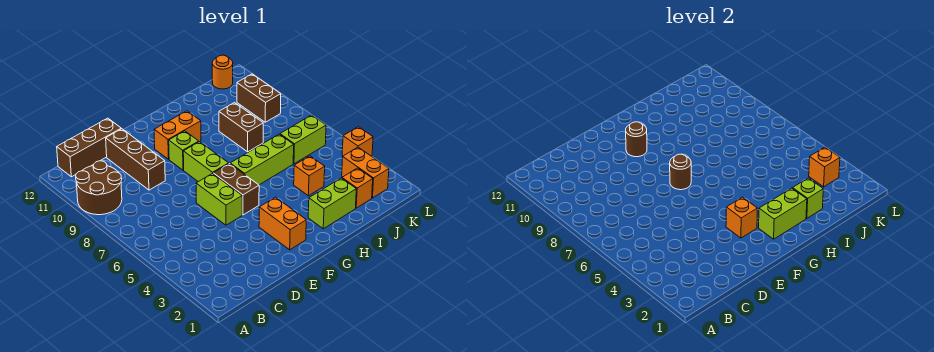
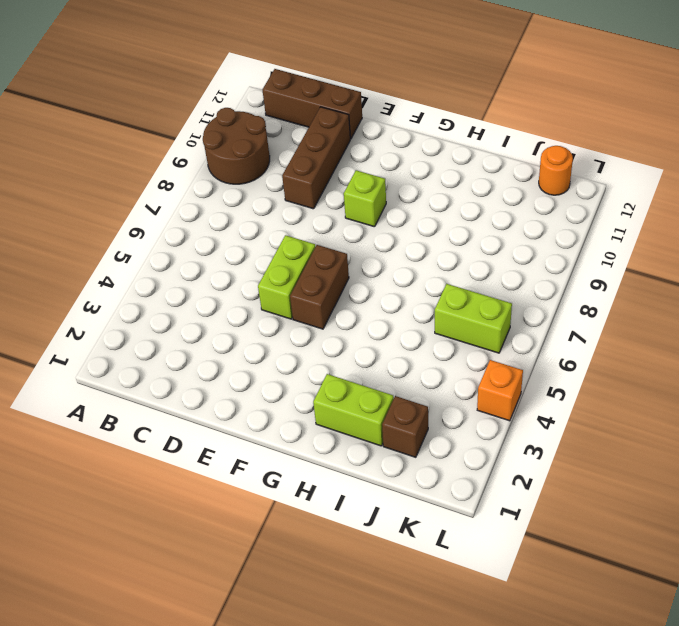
brown 1x1 brick [382,396,428,457] -> orange 1x1 brick [342,168,373,208]
none -> orange 1x2 brick [259,197,306,250]
none -> lime 1x2 brick [183,142,229,182]
none -> orange 1x2 brick [154,111,201,159]

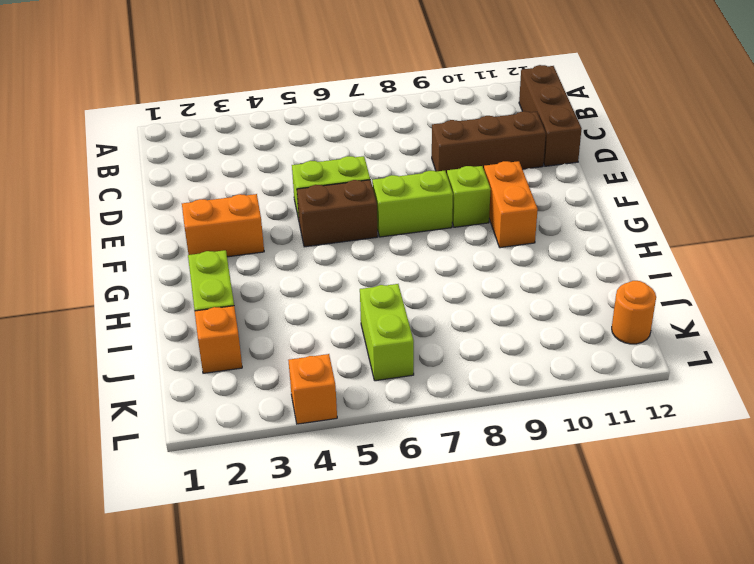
none -> brown 2x2 round brick [76,161,122,215]
none -> lime 1x3 brick [230,134,294,185]
none -> orange 1x1 brick [294,156,325,196]

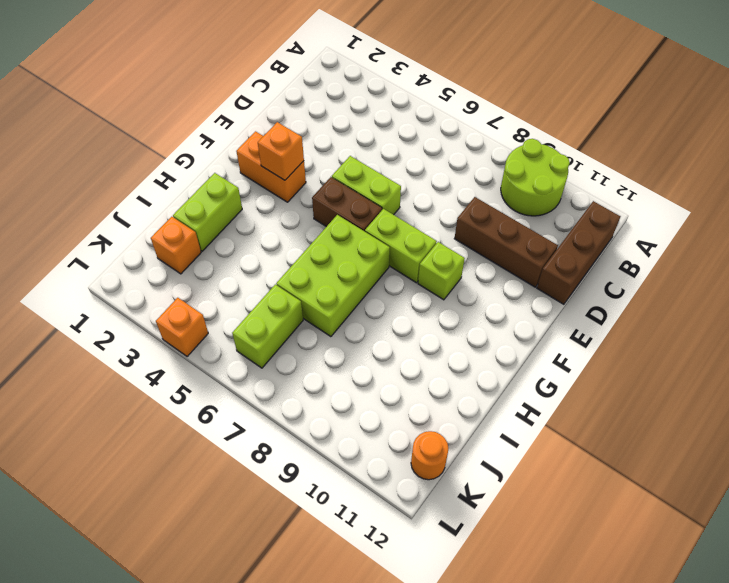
lime 2x2 round brick [501,139,570,216] -> brown 2x2 round brick [76,161,122,215]
lime 2x3 brick [276,215,390,337] -> lime 1x3 brick [230,134,294,185]
none -> orange 1x2 brick [154,111,201,159]
none -> orange 1x1 brick [294,156,325,196]
none -> brown 1x2 brick [219,103,263,152]

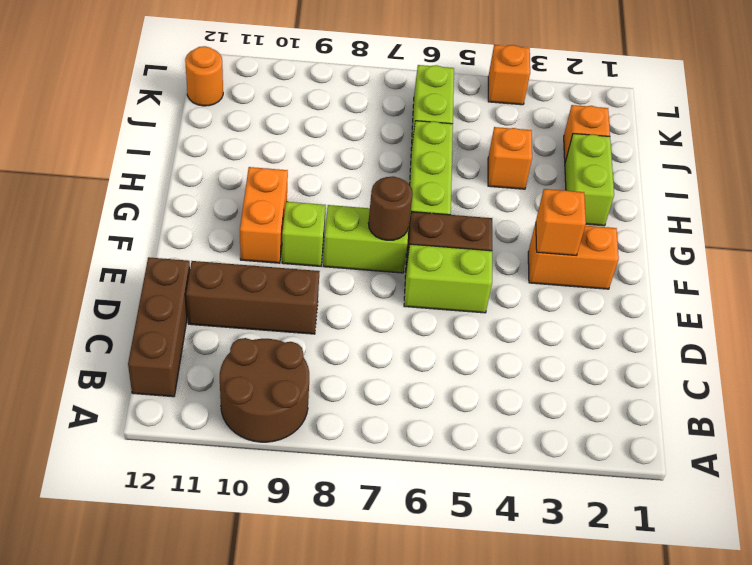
none -> brown 1x2 brick [219,103,263,152]
none -> orange 1x2 brick [342,147,389,198]
none -> brown 1x2 brick [237,74,281,122]

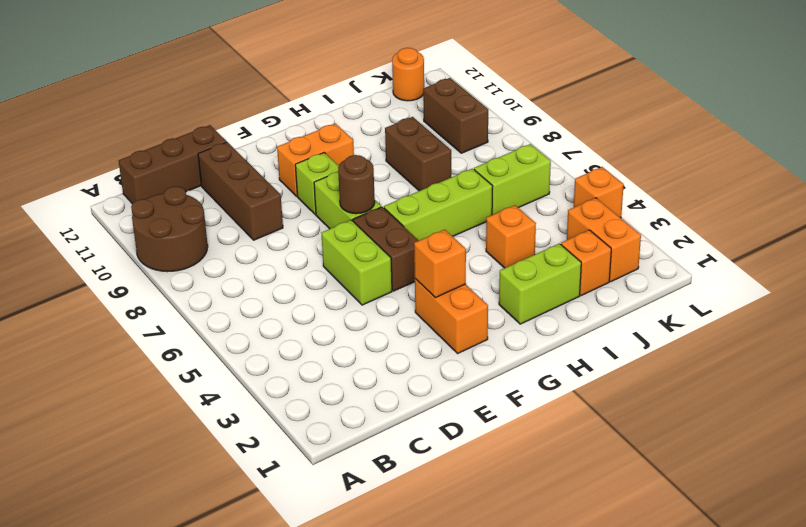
none -> brown 1x1 round brick [626,122,647,157]
none -> lime 1x2 brick [759,188,807,239]
none -> lime 1x1 brick [793,178,823,218]

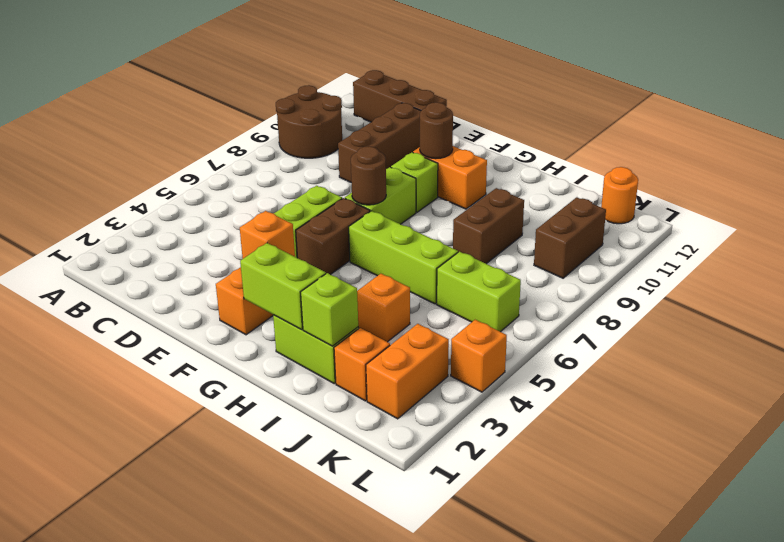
none -> orange 1x1 brick [809,147,840,187]

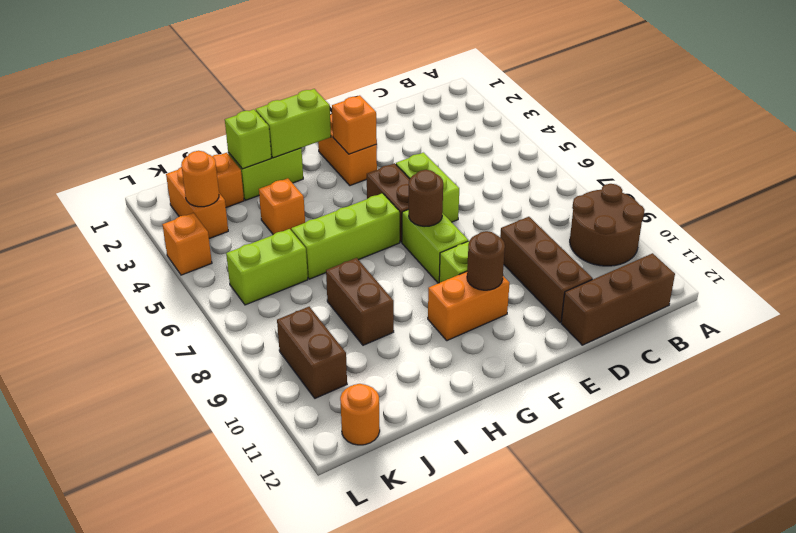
orange 1x1 round brick [181,151,219,207] -> orange 1x1 brick [809,147,840,187]

